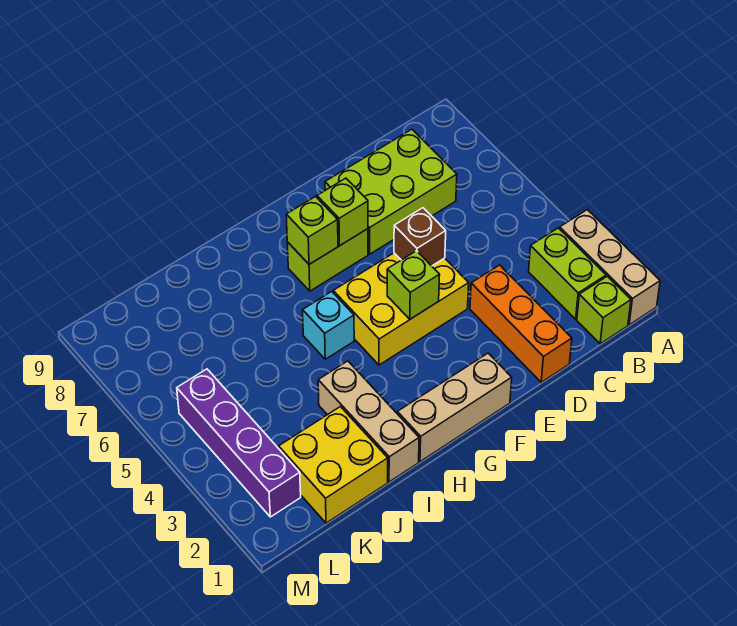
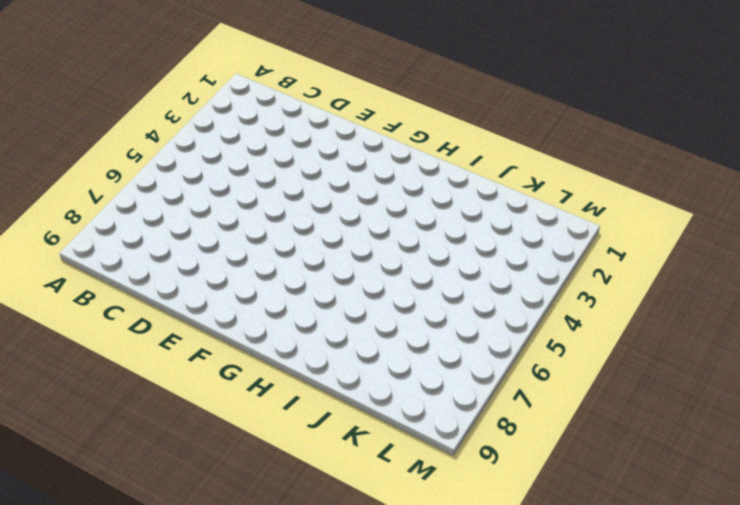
none -> tan 1x3 brick [560,210,660,325]
none -> lime 1x1 brick [577,276,631,344]
none -> lime 1x2 brick [529,228,606,319]

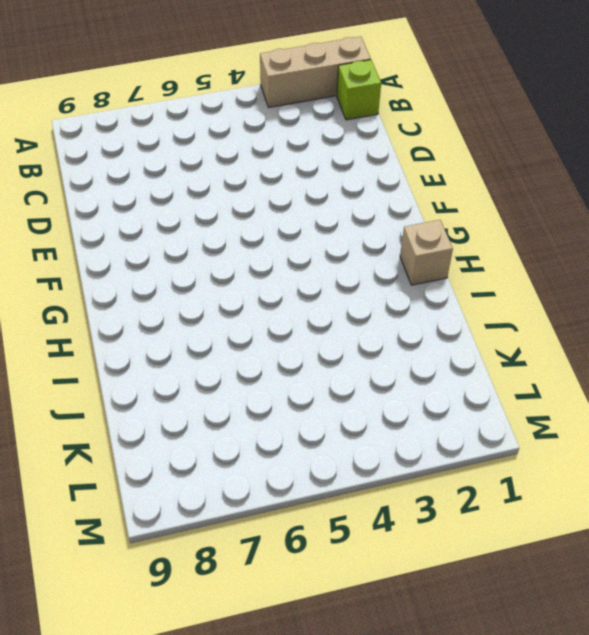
tan 1x1 brick [400,220,453,285] -> tan 1x3 brick [397,353,512,462]
none -> lime 1x2 brick [529,228,606,319]
none -> lime 2x3 brick [325,129,457,254]
none -> orange 1x3 brick [470,265,572,382]

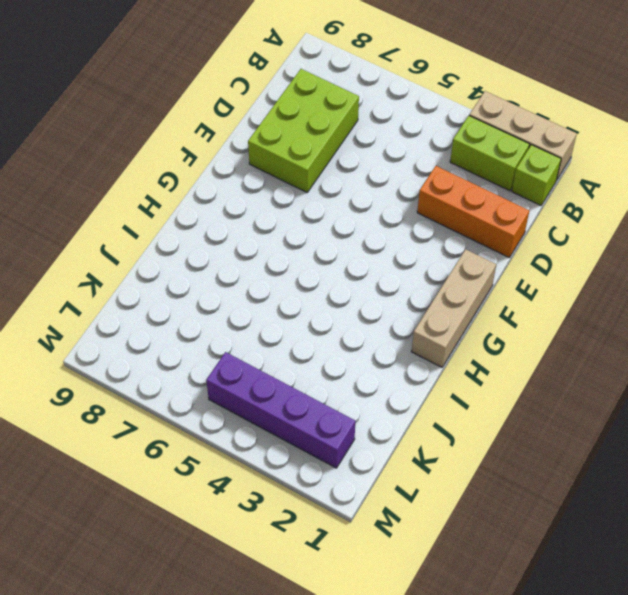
none -> yellow 2x3 brick [333,253,469,365]
none -> lime 1x2 brick [287,229,368,291]
none -> cyan 1x1 brick [303,292,354,359]

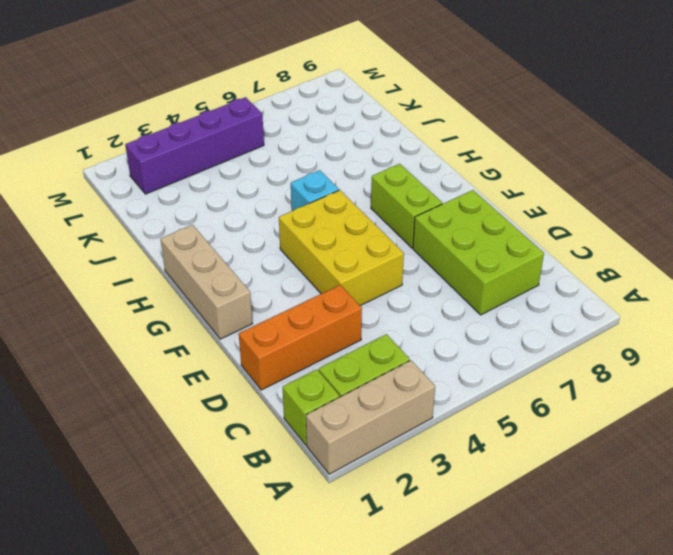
none -> tan 1x3 brick [318,361,419,482]
none -> yellow 2x2 brick [279,407,388,523]
none -> brown 1x1 brick [394,208,446,266]

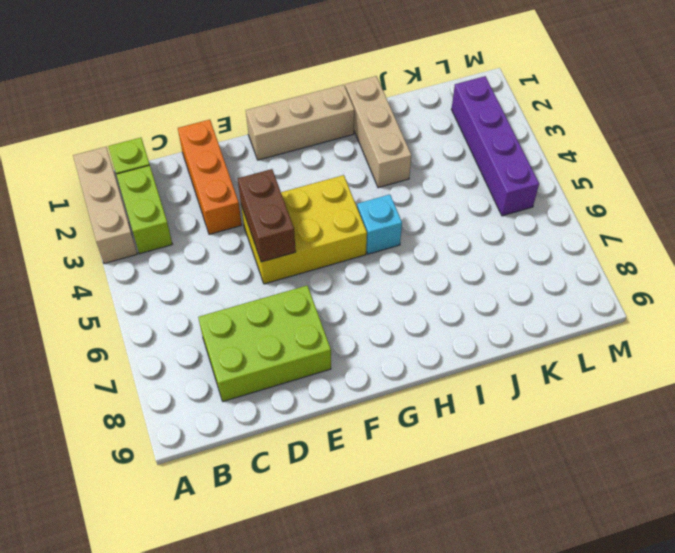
brown 1x2 brick [238,169,296,262] -> brown 1x1 brick [394,208,446,266]
none -> lime 1x2 brick [287,229,368,291]
none -> yellow 2x2 brick [279,407,388,523]
none -> lime 1x1 brick [387,251,440,319]

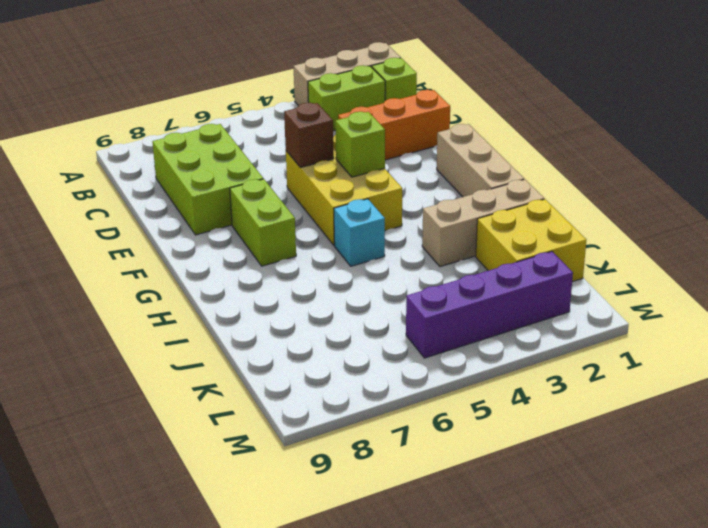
none -> lime 1x1 brick [317,178,368,246]
none -> lime 1x1 brick [286,197,338,264]

